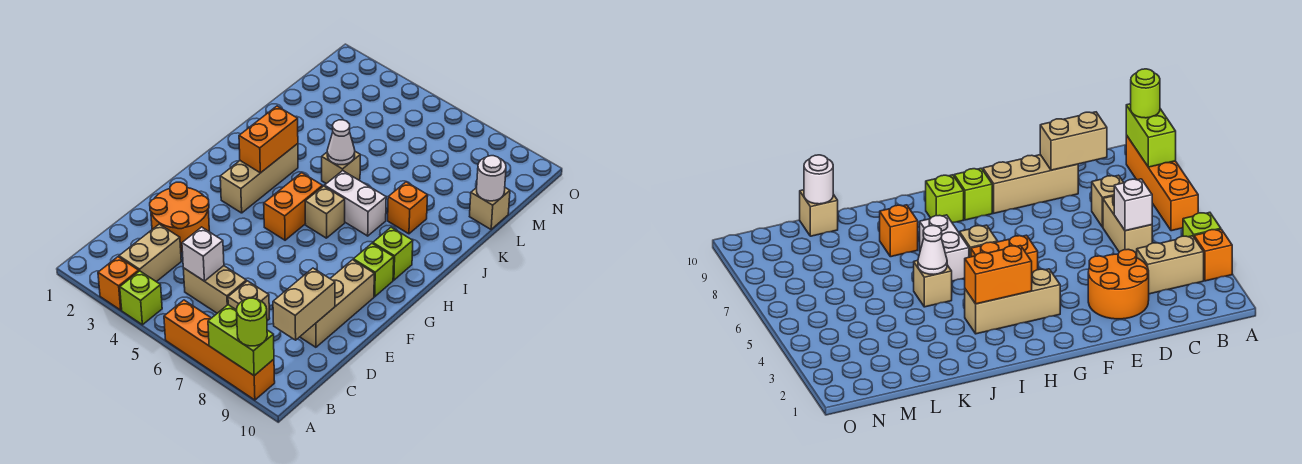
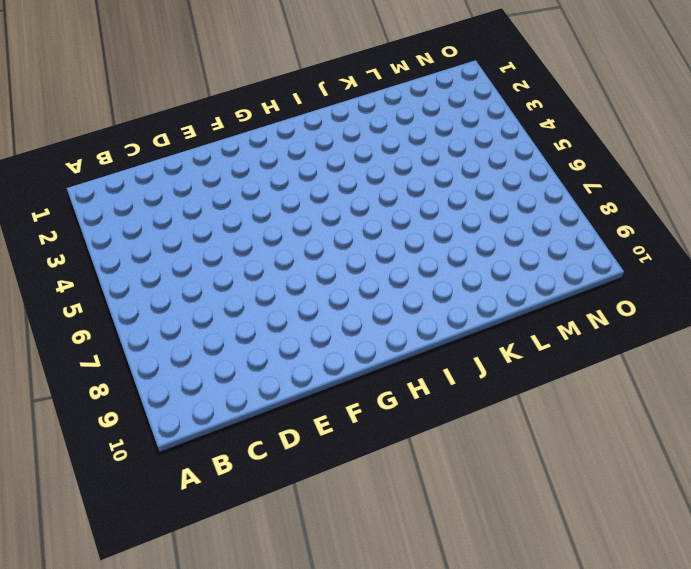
none -> orange 1x1 brick [98,257,139,310]
none -> lime 1x1 brick [120,271,162,325]
none -> orange 1x4 brick [164,300,275,400]

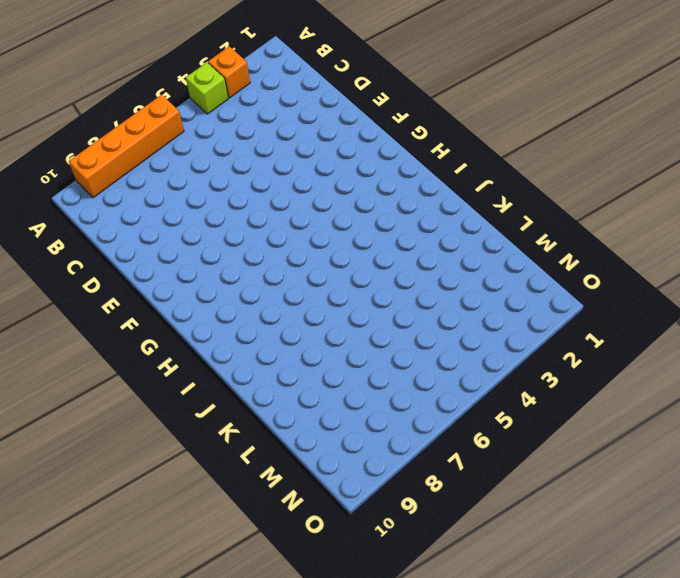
none -> tan 1x2 brick [119,224,181,282]
none -> tan 1x2 brick [183,266,246,313]
none -> tan 1x1 brick [228,281,270,321]

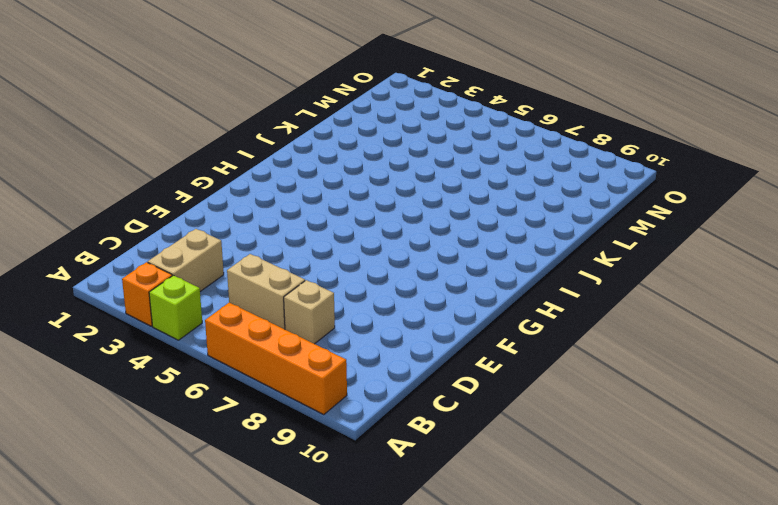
none -> orange 2x2 round brick [150,182,209,252]
none -> tan 1x3 brick [300,260,374,347]
none -> tan 1x3 brick [220,144,298,213]

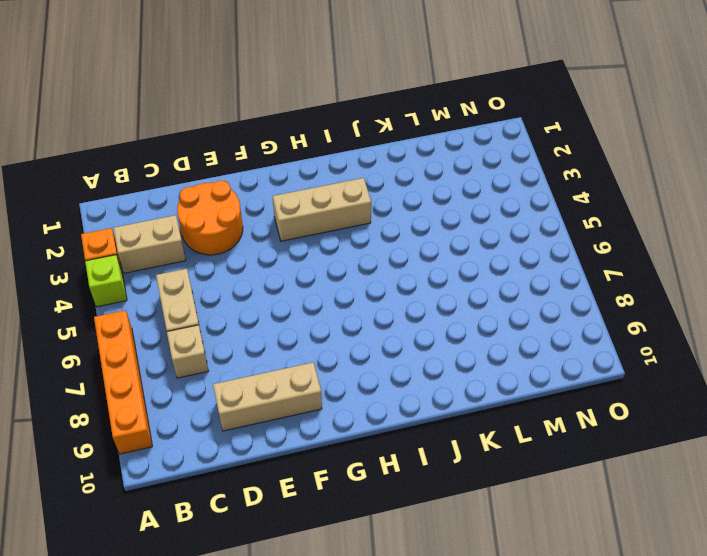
none -> orange 1x2 brick [264,173,323,240]
none -> lime 1x1 brick [353,244,394,297]
none -> tan 1x1 brick [305,186,345,238]

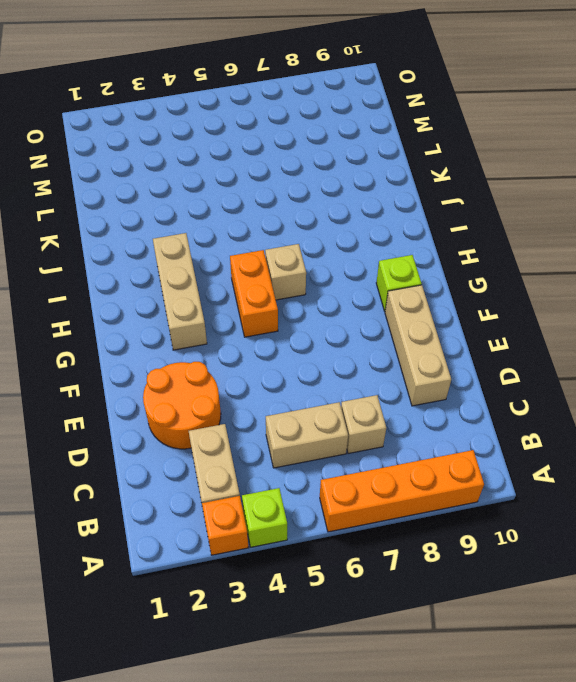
none -> lime 1x1 brick [373,227,413,280]
none -> white 1x2 brick [325,171,386,236]
none -> tan 1x1 brick [322,152,360,184]

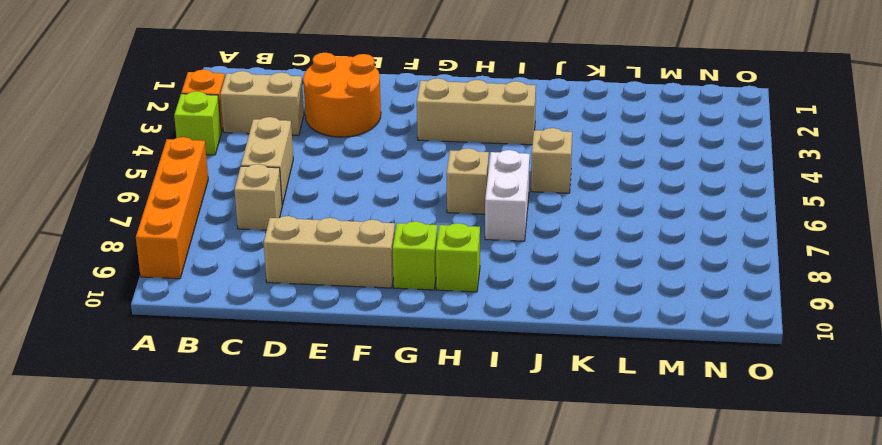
none -> orange 1x2 brick [264,173,323,240]
none -> orange 1x1 brick [388,182,428,234]
none -> tan 1x1 brick [470,188,510,229]

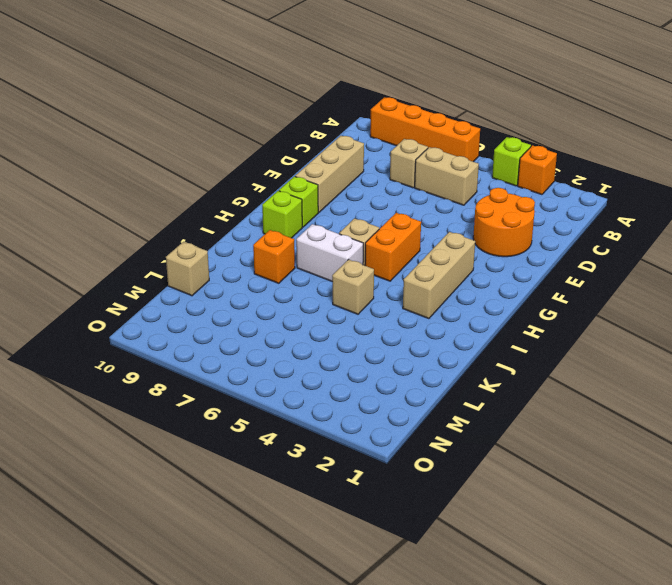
none -> tan 1x2 brick [119,224,181,282]
none -> lime 1x2 brick [208,305,274,376]
none -> white 1x1 brick [182,227,224,281]

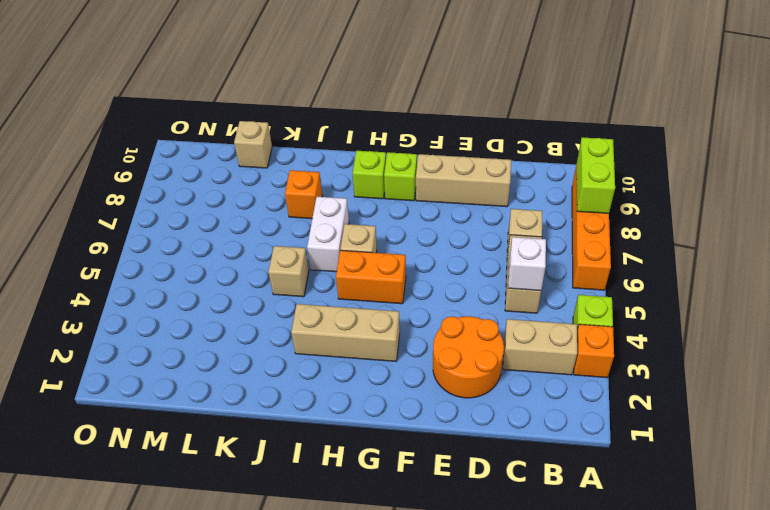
none -> tan 1x2 brick [273,268,335,340]
none -> orange 1x2 brick [239,106,298,173]
none -> white 1x1 cone [327,120,355,165]

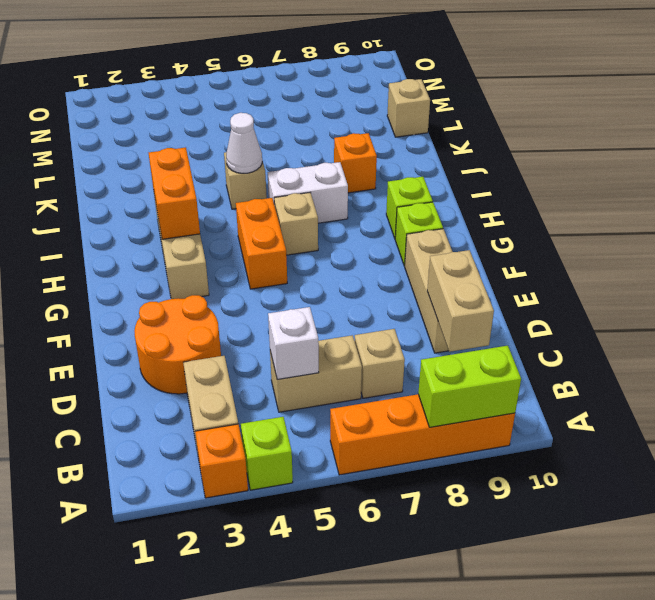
none -> white 1x1 round brick [477,156,506,201]
none -> lime 1x1 round brick [237,298,267,346]

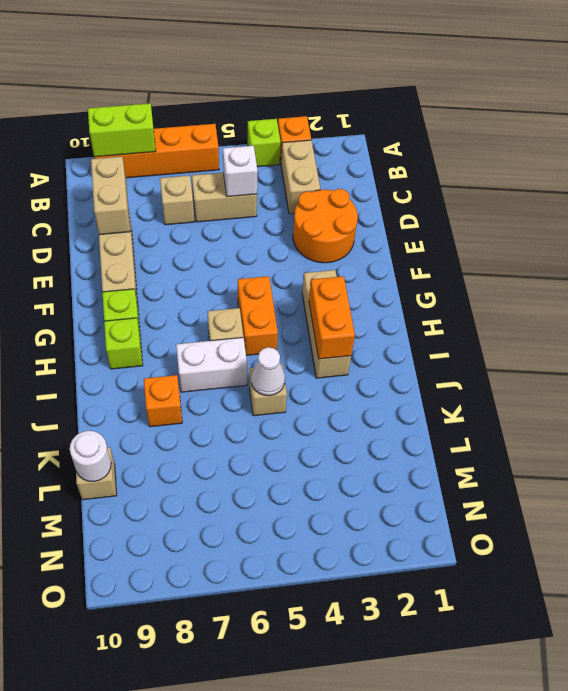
none -> lime 1x1 round brick [237,298,267,346]

